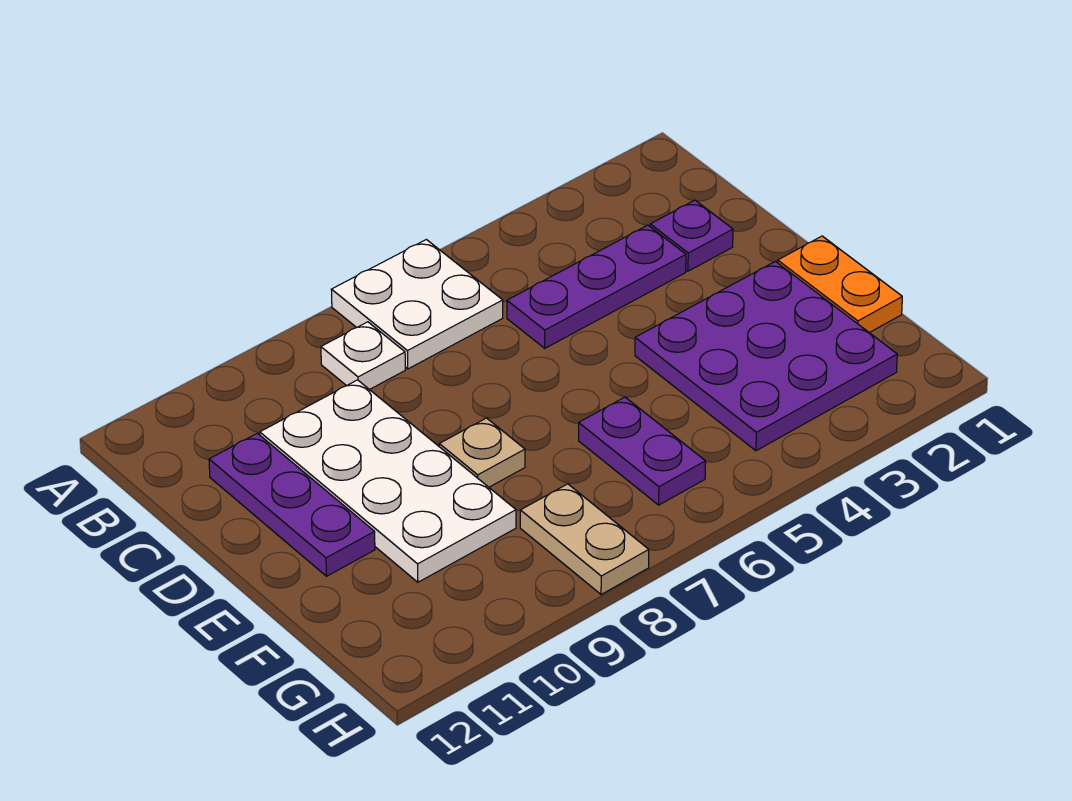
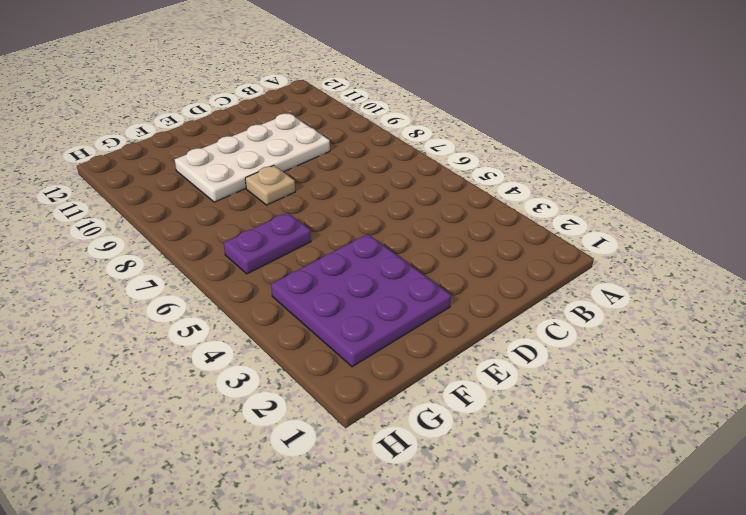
none -> white 2x2 plate [331,240,503,369]
none -> white 1x1 plate [321,322,405,390]

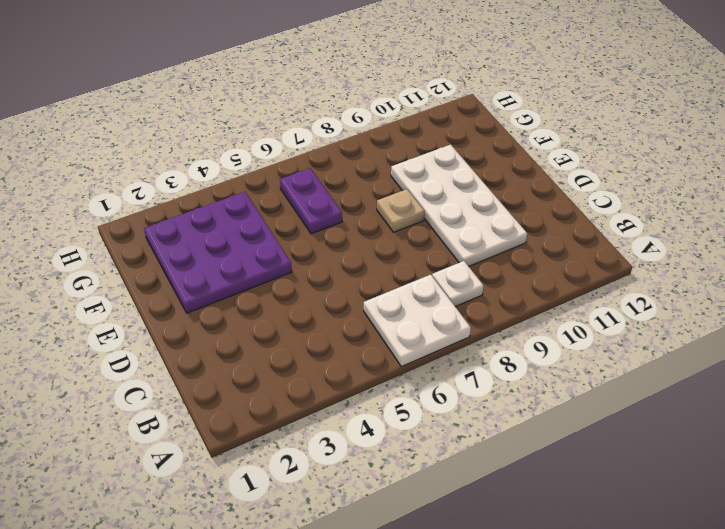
none -> purple 1x1 plate [650,200,733,271]
none -> purple 1x3 plate [507,225,686,348]

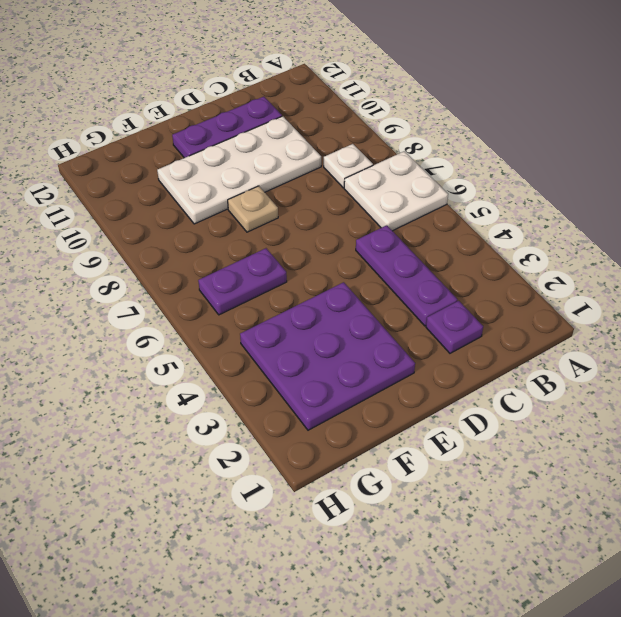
none -> orange 1x2 plate [778,236,902,333]
none -> tan 1x2 plate [520,484,649,594]

